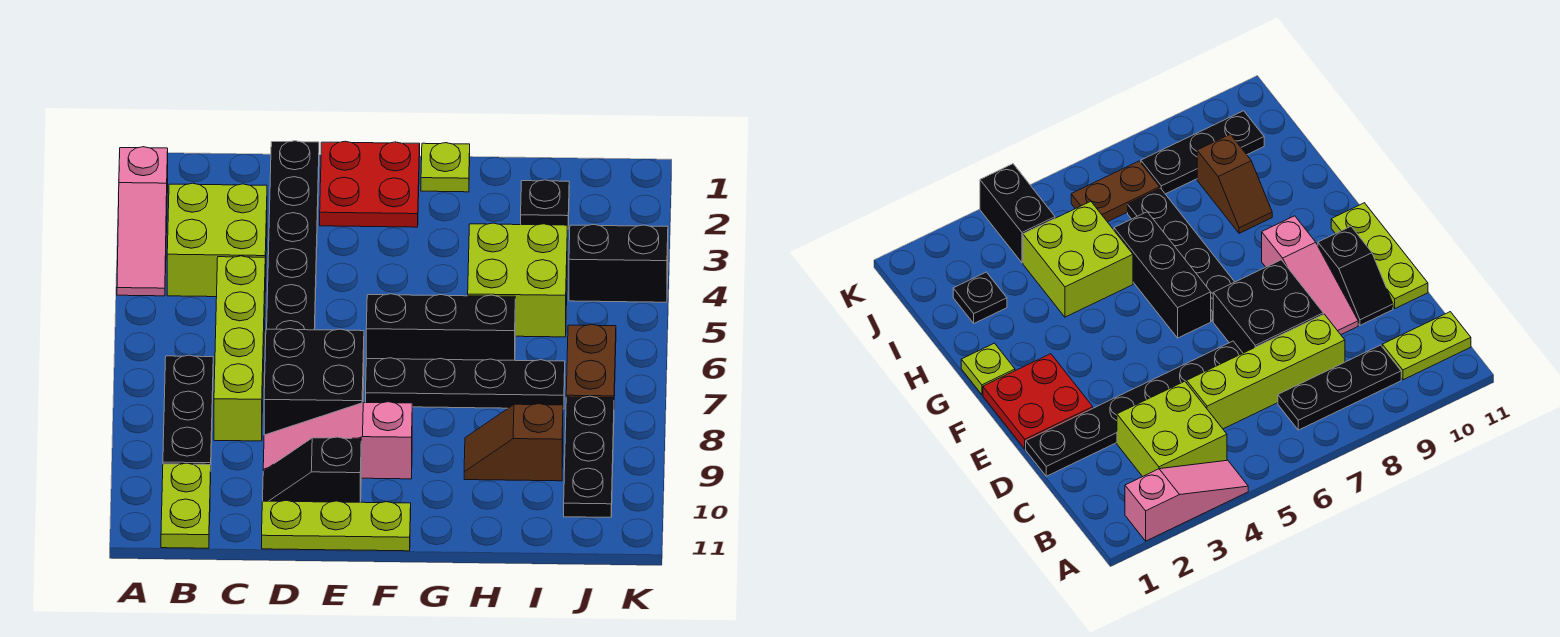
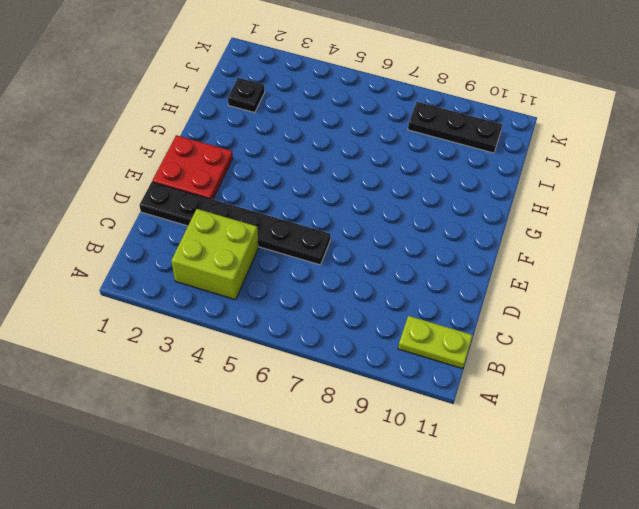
none -> pink 1x3 slope [117,147,168,296]
none -> black 1x3 plate [163,355,213,465]
none -> lime 1x4 brick [214,256,265,441]

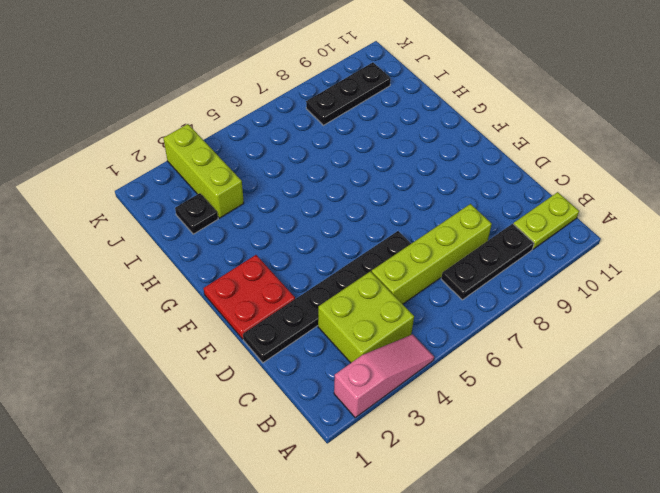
lime 1x3 brick [163,124,244,218] -> none
none -> black 2x2 brick [264,329,364,435]
none -> pink 1x3 slope [263,402,412,479]
none -> black 1x2 slope [263,437,361,502]

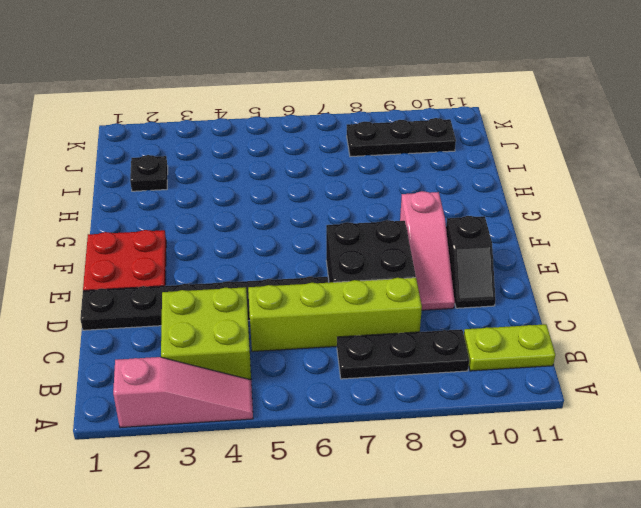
none -> lime 1x3 plate [262,500,411,551]
none -> black 1x3 brick [366,294,515,360]
none -> black 1x4 plate [366,358,565,409]

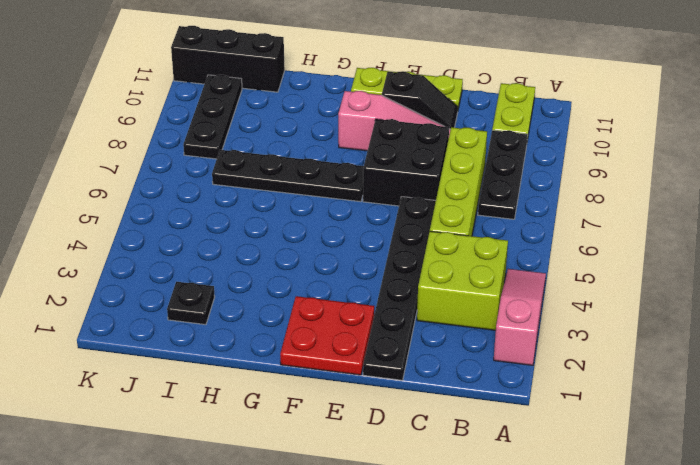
black 1x3 brick [171,26,285,92] -> black 1x3 brick moved to [366,294,515,360]
none -> lime 1x1 plate [421,143,470,192]
none -> lime 2x2 brick [468,223,567,337]
none -> brown 1x2 slope [464,404,563,481]

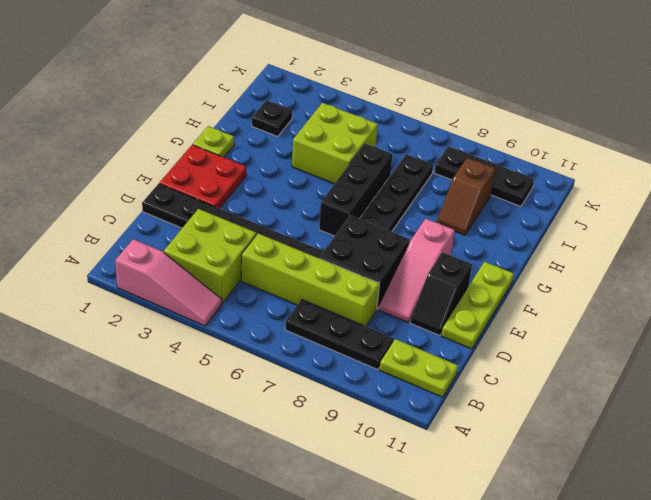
none -> black 1x2 brick [569,224,668,302]
none -> brown 1x2 plate [566,324,616,398]

